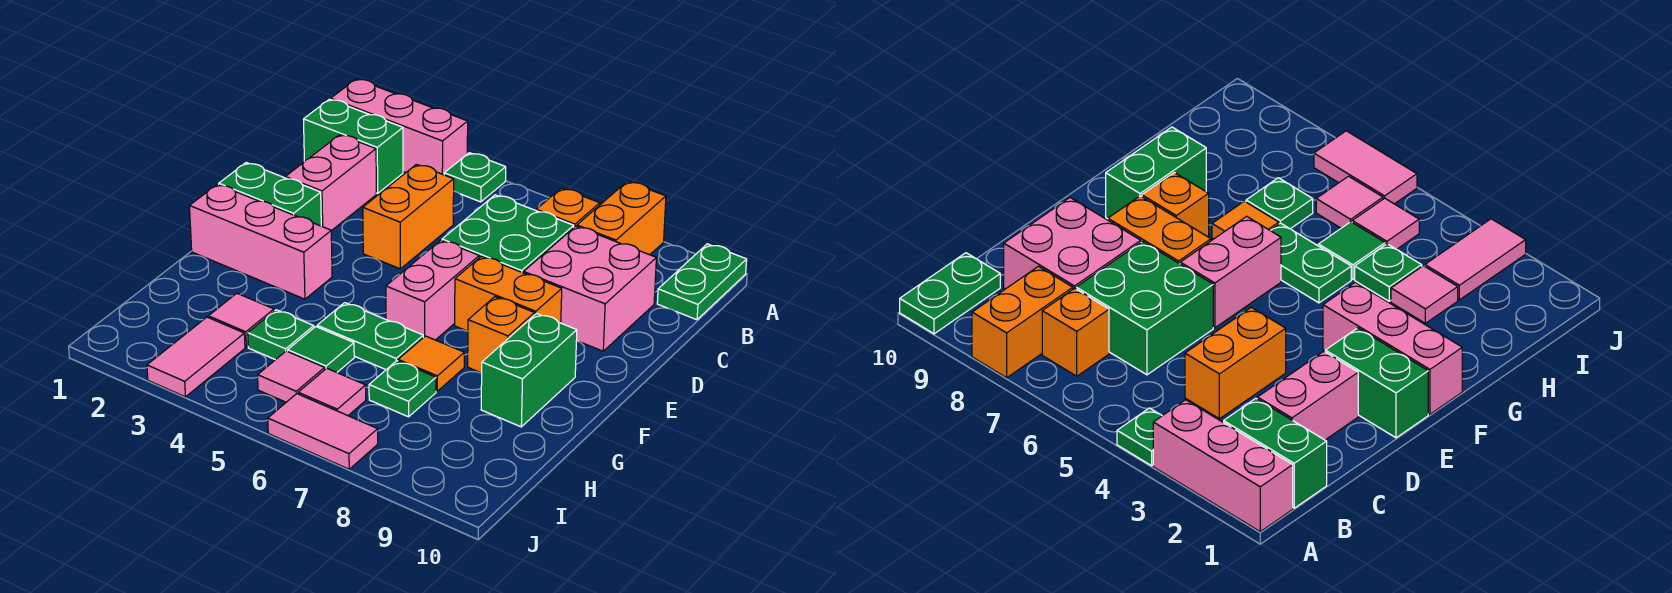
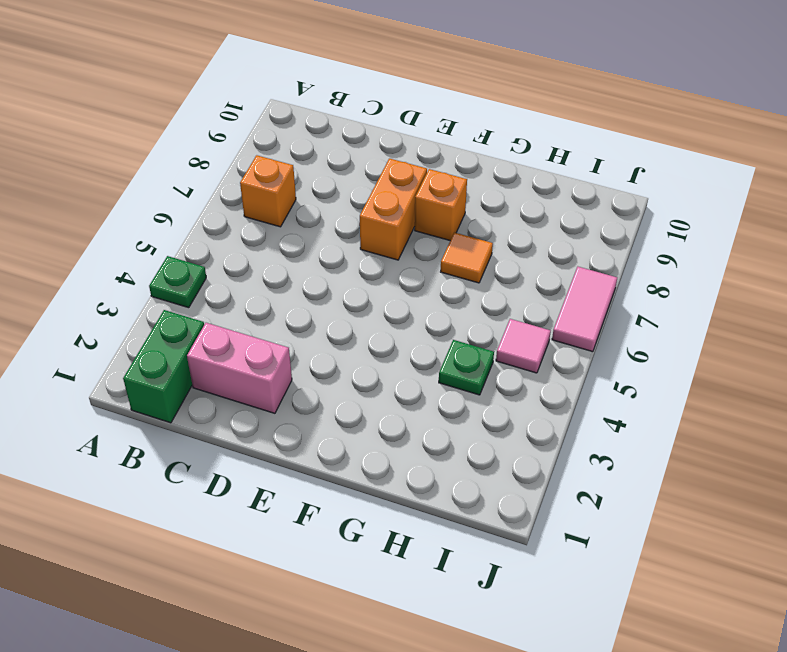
none -> pink 1x3 brick [331,79,468,175]
none -> orange 1x2 brick [577,181,666,255]
none -> green 1x2 plate [657,244,747,320]

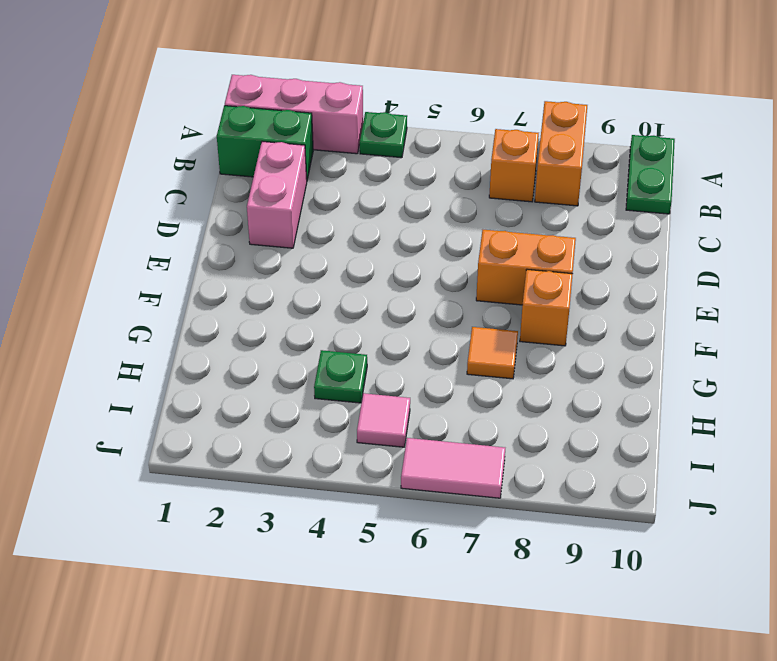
none -> orange 1x2 brick [363,164,454,269]
none -> green 2x2 brick [442,195,574,273]
none -> pink 2x2 brick [524,226,656,351]

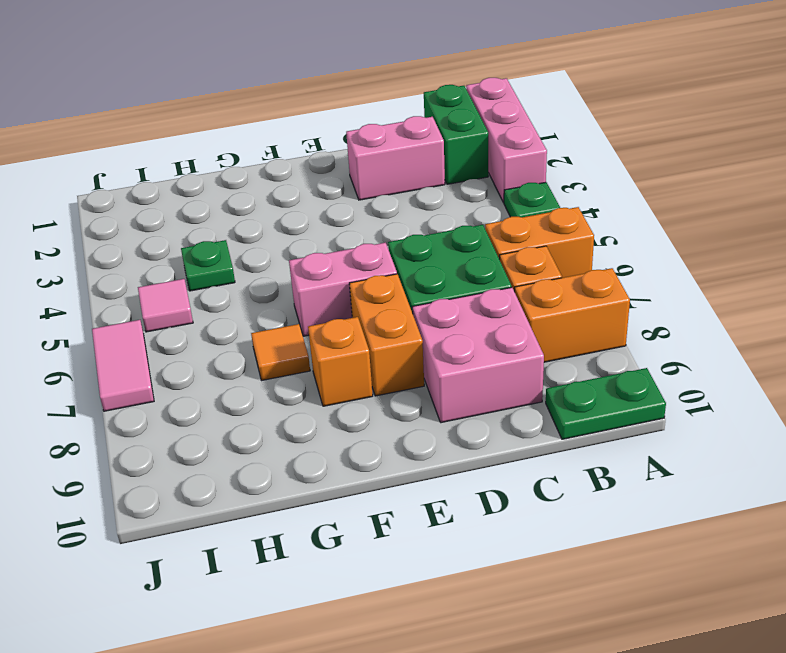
orange 1x2 brick [485,207,594,278] -> orange 1x2 brick moved to [363,164,454,269]
none -> green 1x2 brick [219,163,321,226]
none -> pink 1x3 brick [190,184,332,299]
none -> green 1x2 brick [481,313,577,427]

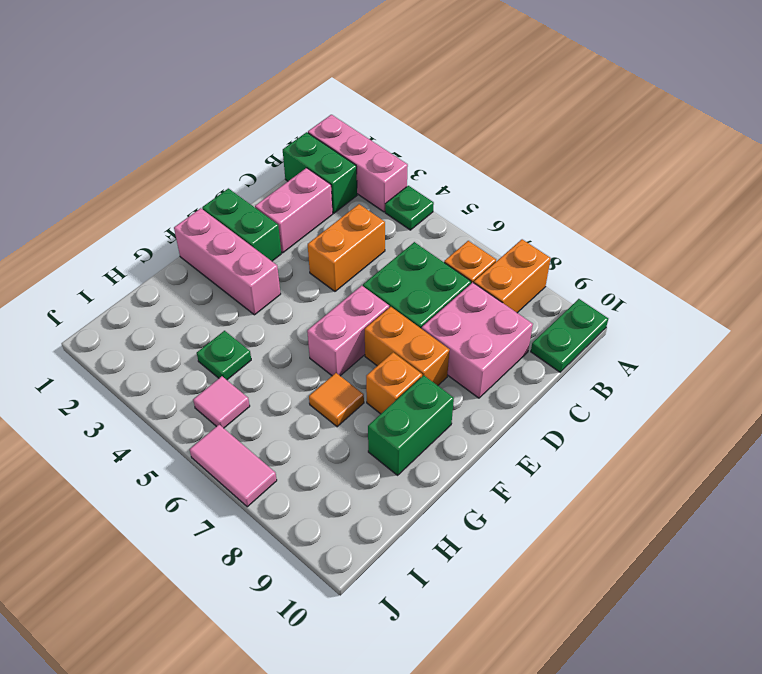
none -> green 1x2 plate [317,303,423,369]
none -> pink 1x1 tile [208,293,274,347]
none -> green 1x1 tile [288,327,354,372]

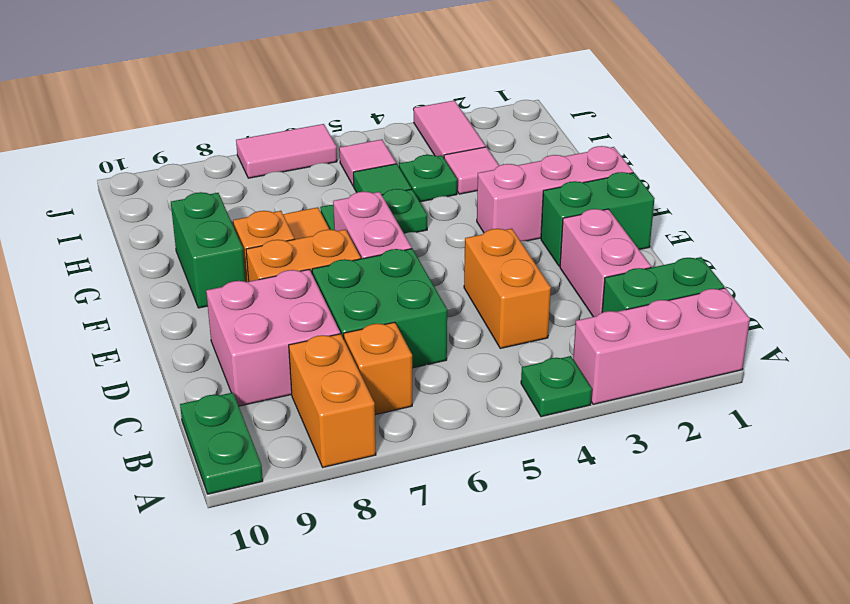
none -> green 1x1 plate [369,361,436,417]
none -> pink 1x1 tile [298,368,366,416]

